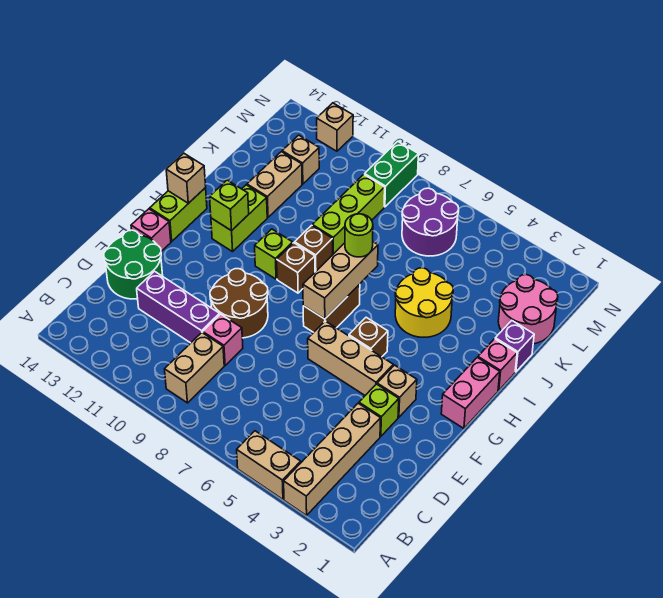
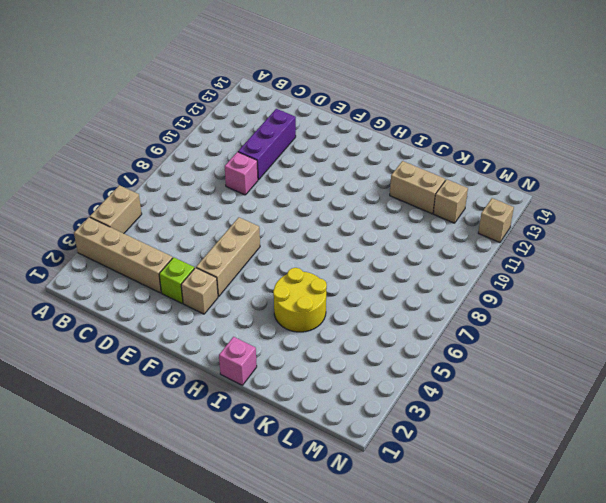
none -> tan 1x2 brick [165,333,224,403]
none -> green 2x2 round brick [104,230,163,299]
none -> brown 2x2 round brick [210,269,268,338]
none -> pink 1x1 brick [131,209,171,251]

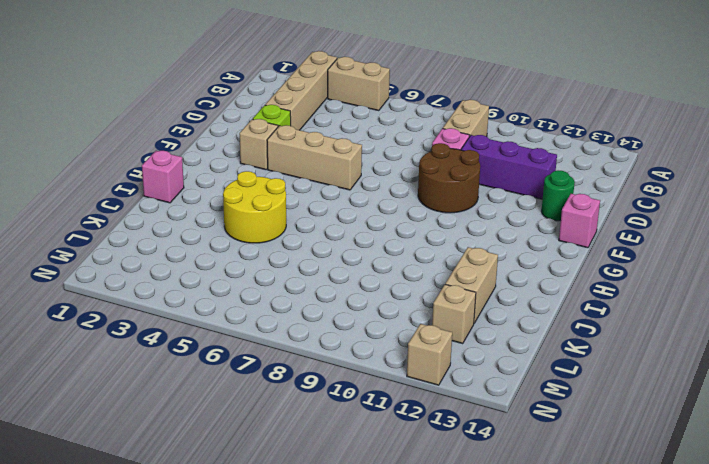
green 1x1 round brick [541,171,575,221] -> green 2x2 round brick [104,230,163,299]
none -> pink 1x2 brick [441,357,500,429]
none -> brown 1x1 brick [349,317,388,357]
none -> brown 1x2 brick [303,284,360,332]
none -> lime 1x2 brick [150,188,207,241]

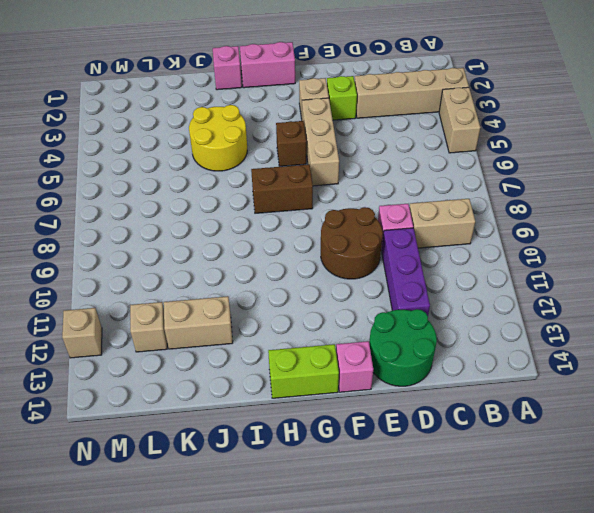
none -> brown 1x1 brick [277,243,315,293]
none -> lime 1x1 brick [255,229,293,279]
none -> lime 1x2 brick [211,185,267,252]
none -> brown 1x1 brick [295,225,333,272]

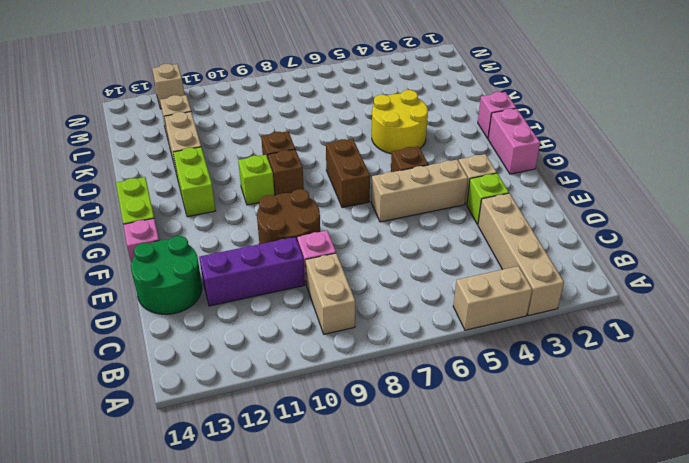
none -> purple 1x1 brick [495,321,534,372]
none -> lime 1x3 brick [312,175,385,254]
none -> pink 2x2 round brick [498,275,558,344]
none -> purple 2x2 round brick [402,188,459,256]

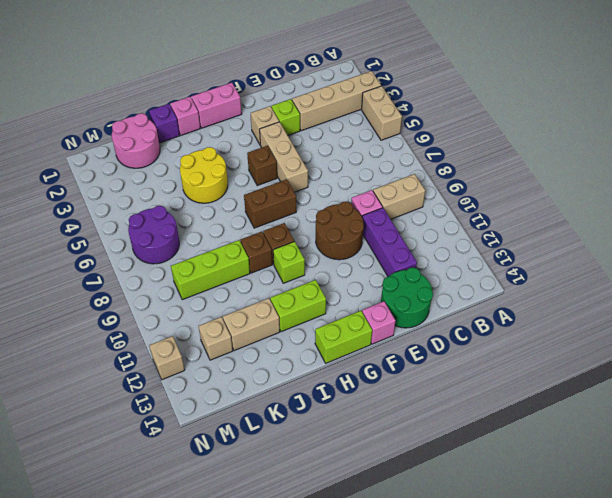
none -> green 1x2 brick [365,141,418,207]
none -> tan 1x3 brick [303,242,378,319]
none -> lime 1x1 brick [210,180,249,231]
none -> tan 1x1 brick [166,153,206,203]

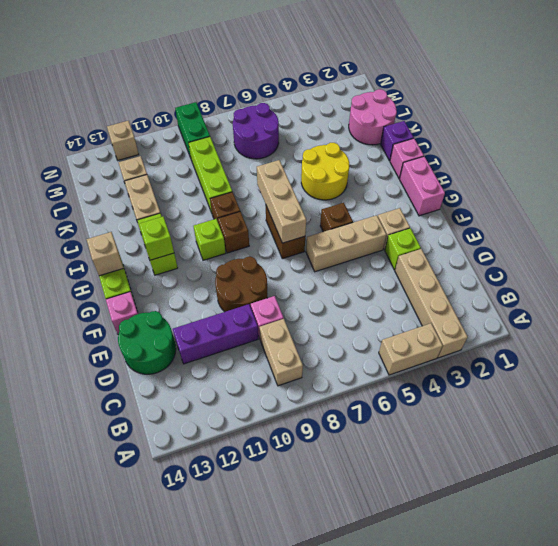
none -> lime 1x1 round brick [345,214,373,257]

